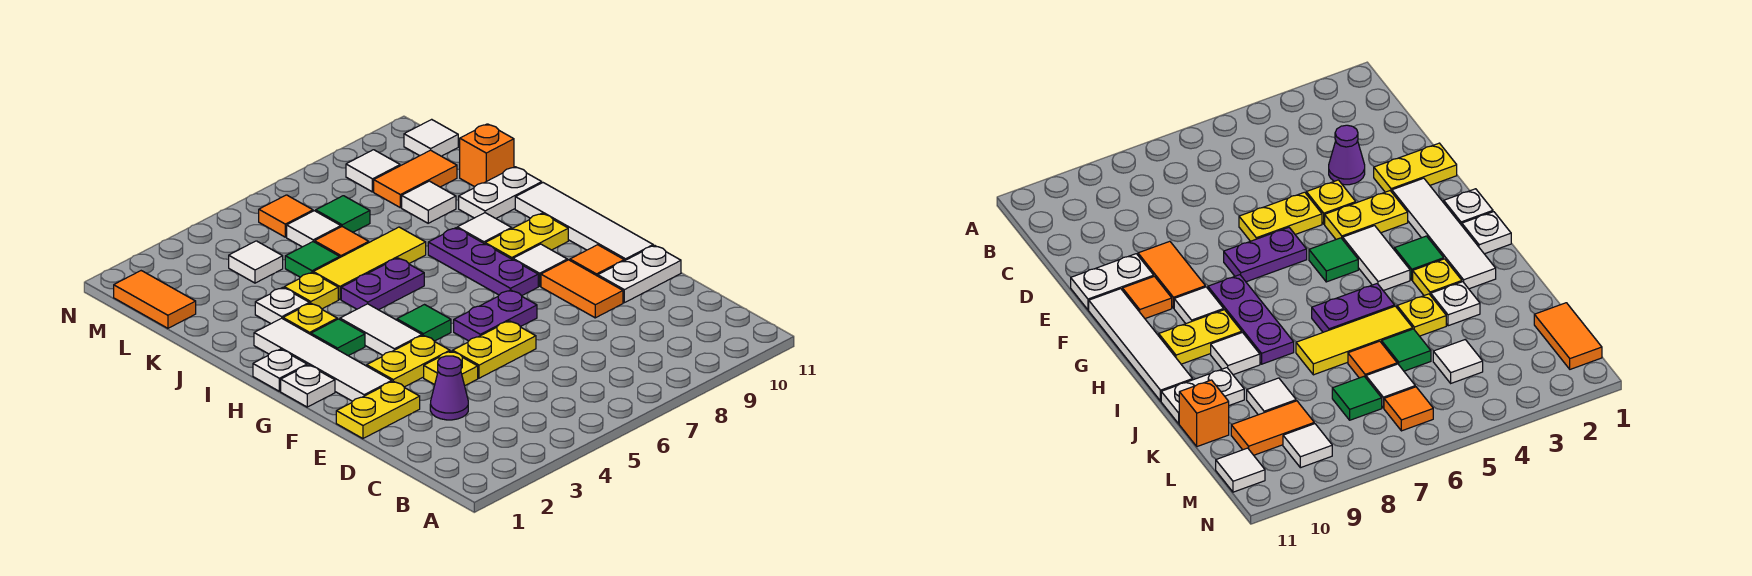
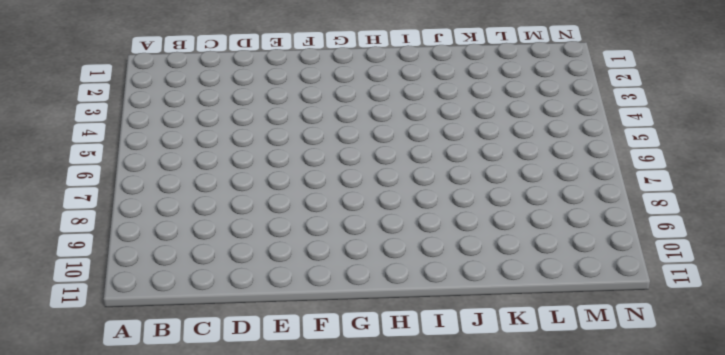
none -> purple 1x1 cone [430,356,468,420]
none -> yellow 1x2 plate [336,381,420,439]
none -> yellow 1x1 plate [424,351,478,386]
none -> yellow 1x2 plate [453,321,536,378]

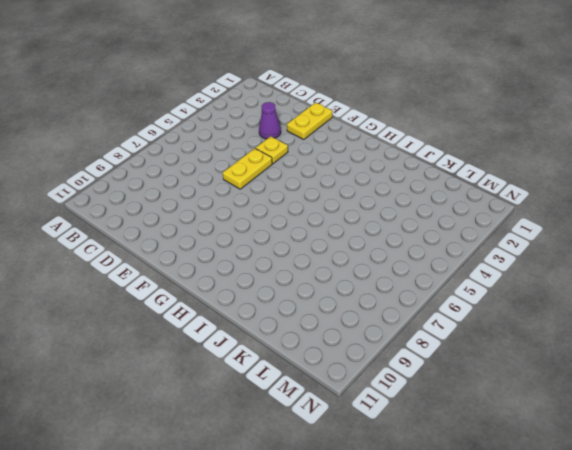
none -> orange 1x2 tile [541,260,623,318]
none -> white 1x2 plate [598,245,681,303]
none -> white 1x4 tile [254,318,392,401]
none -> yellow 1x2 plate [367,335,450,387]

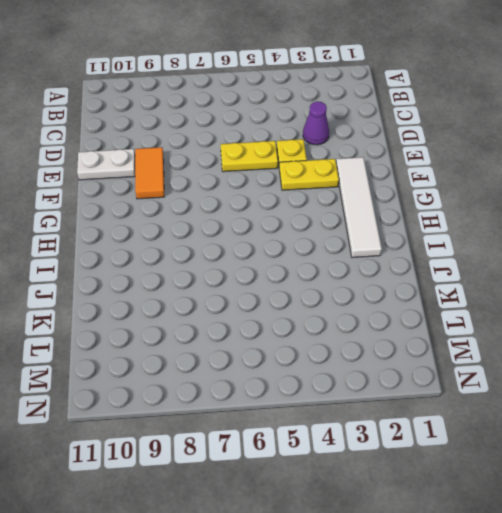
none -> yellow 1x2 plate [336,381,420,439]
none -> purple 1x2 plate [454,290,537,341]
none -> orange 1x1 tile [570,245,624,276]
none -> white 1x4 tile [515,183,653,261]

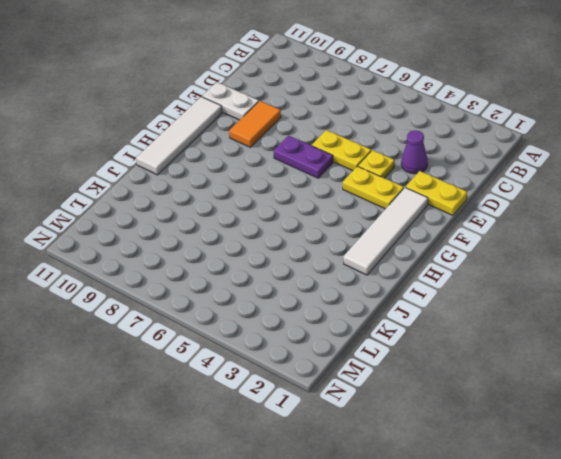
none -> orange 1x1 tile [570,245,624,276]
none -> white 1x1 plate [281,365,335,407]
none -> white 1x2 tile [340,304,422,355]
none -> green 1x1 tile [397,305,451,341]

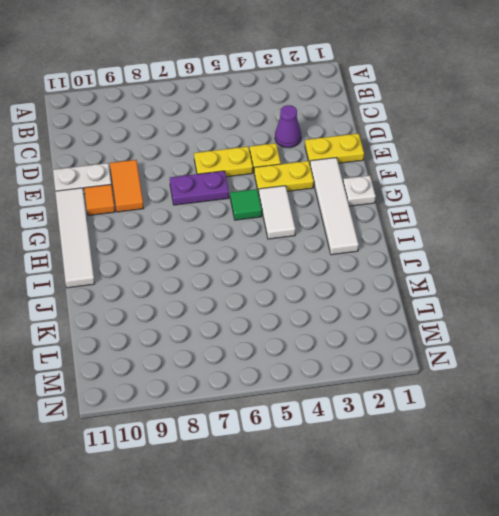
none -> purple 1x3 plate [428,228,538,296]
none -> white 1x1 tile [513,244,567,286]
none -> white 1x1 plate [253,349,307,391]
none -> green 1x1 tile [311,319,365,356]

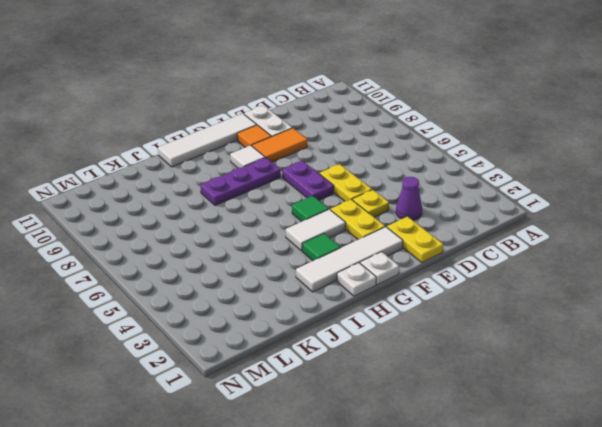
none -> yellow 1x2 plate [485,213,568,260]
none -> yellow 1x1 plate [283,303,337,334]
none -> purple 1x2 plate [341,258,424,310]
none -> white 1x1 tile [457,213,512,244]

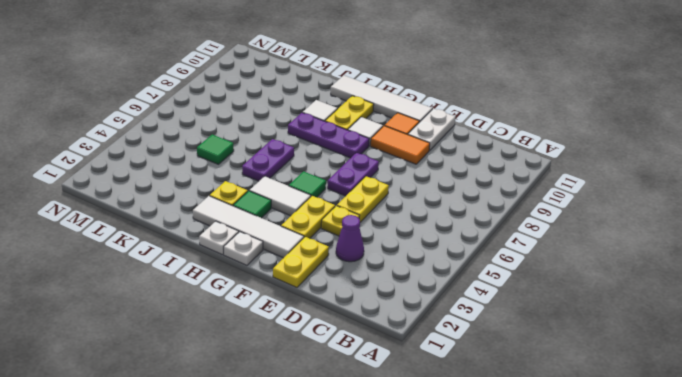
none -> white 1x1 plate [255,288,309,324]
none -> yellow 1x1 plate [284,273,338,309]
none -> yellow 1x3 tile [313,227,426,299]
none -> white 1x2 plate [459,167,542,218]

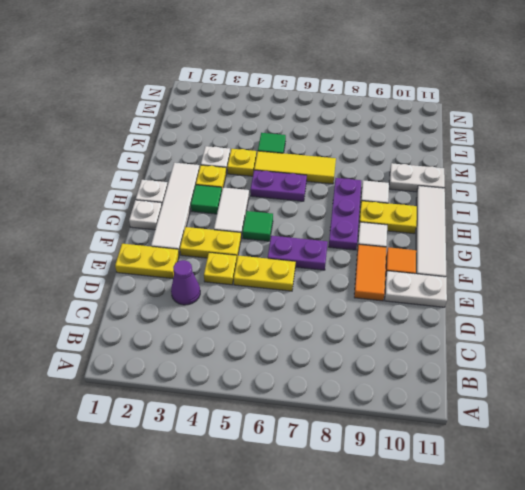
none -> orange 1x1 tile [315,227,369,257]
none -> white 1x1 tile [402,181,456,223]
none -> orange 1x1 brick [460,124,514,187]
none -> orange 1x2 tile [114,271,196,328]

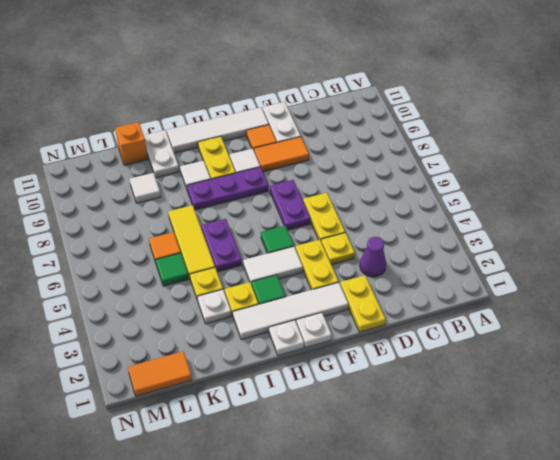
none -> white 1x1 tile [229,241,283,283]
none -> white 1x1 tile [287,211,341,247]
none -> green 1x1 tile [316,196,370,232]
none -> orange 1x2 tile [374,150,457,208]

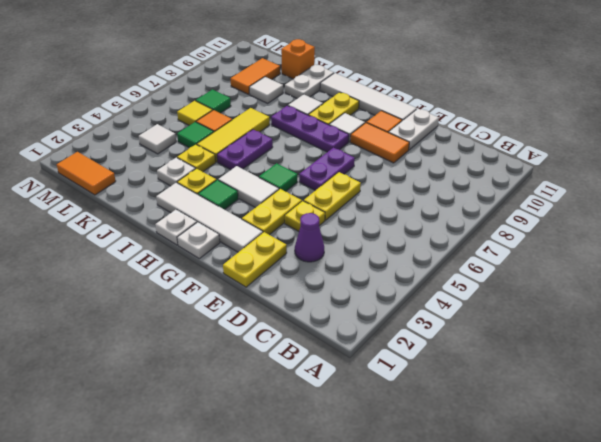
yellow 1x1 tile [177,101,213,125] -> white 1x1 tile [287,211,341,247]
none -> orange 1x1 tile [259,195,313,237]
none -> white 1x1 tile [346,150,400,192]
none -> white 1x1 tile [404,119,458,156]

